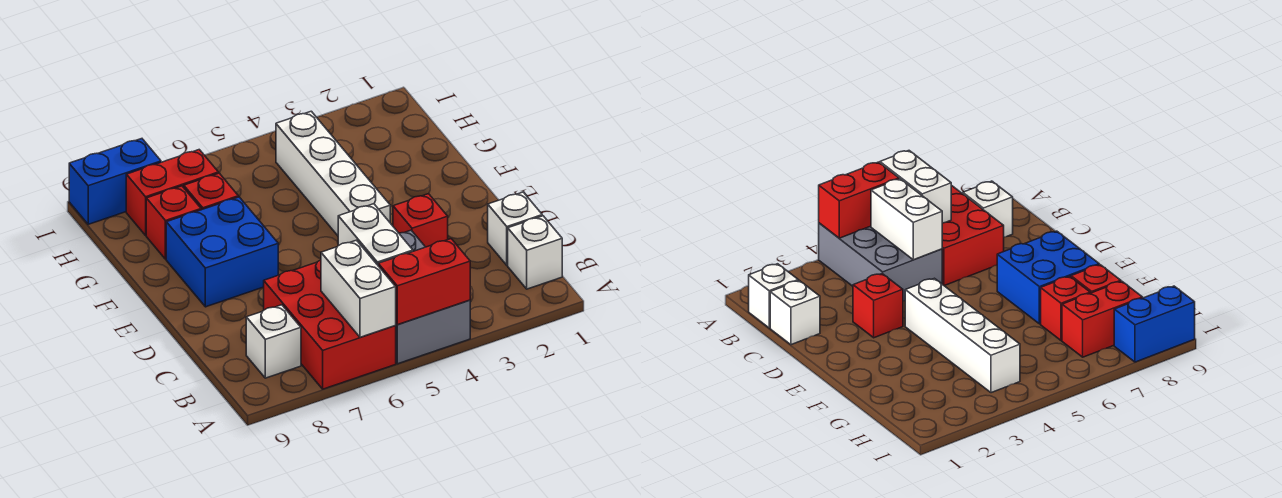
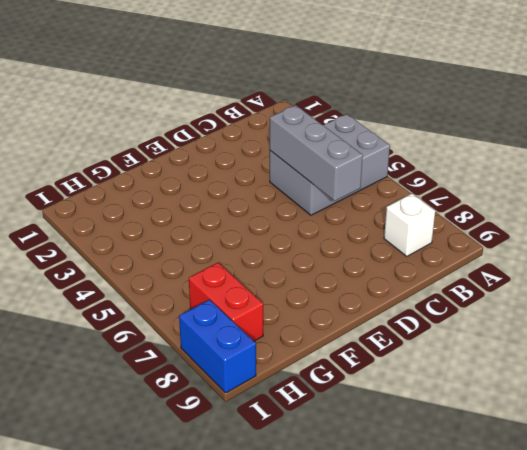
grey 1x3 brick [270,105,363,201] -> white 1x2 brick [338,204,413,265]
none -> red 2x3 brick [264,260,396,389]
none -> white 1x1 brick [508,216,562,289]
none -> white 1x1 brick [488,192,542,265]

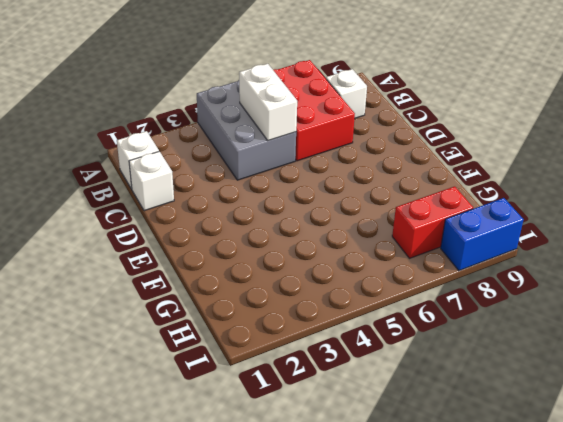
none -> red 1x1 brick [393,194,448,247]
none -> white 1x4 brick [276,111,390,236]
none -> blue 2x2 brick [166,197,278,307]

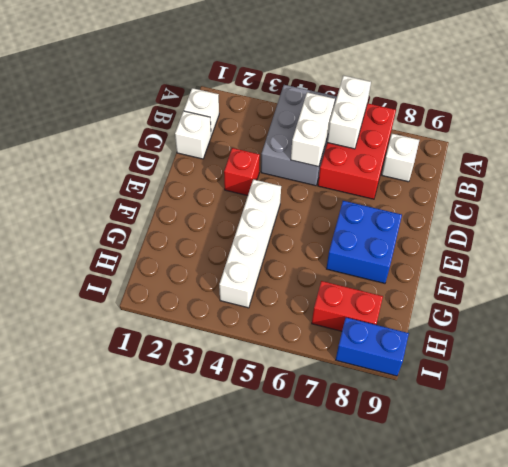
none -> red 1x1 brick [184,173,238,210]
none -> red 1x1 brick [146,186,201,259]
none -> red 1x2 brick [378,239,470,325]

